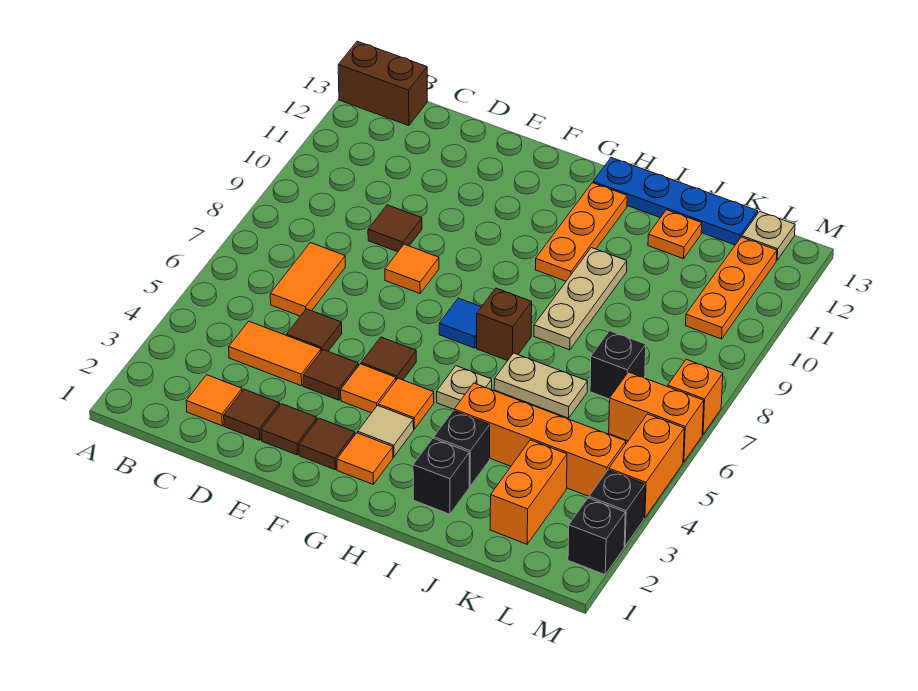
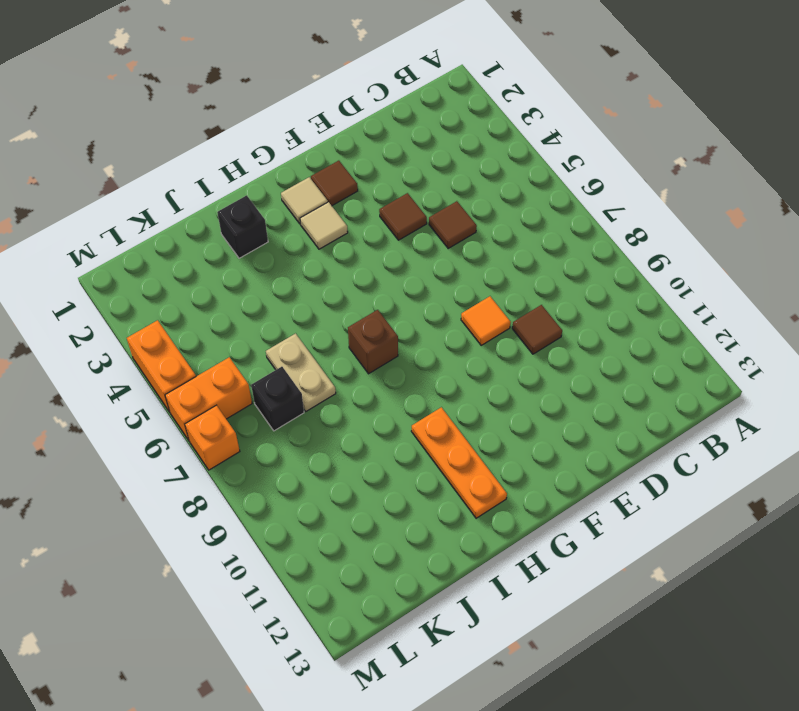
tan 1x1 tile [281,177,328,224] -> orange 1x1 tile [337,433,393,484]
tan 1x2 plate [266,333,336,411] -> tan 1x2 plate turned to [494,353,588,418]
none -> brown 1x2 brick [338,41,427,126]
none -> orange 1x1 tile [186,375,242,426]
none -> orange 1x2 tile [229,321,321,386]
none -> orange 1x2 tile [270,243,345,316]

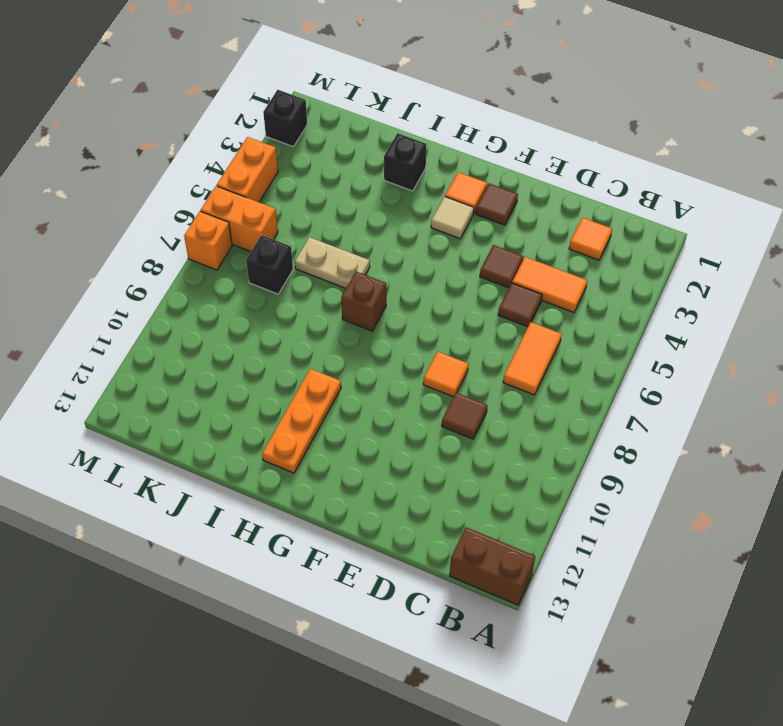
none -> brown 1x1 tile [224,389,280,440]
none -> brown 1x1 tile [261,404,317,455]
none -> orange 1x1 tile [341,364,396,413]
none -> brown 1x1 tile [361,337,416,380]

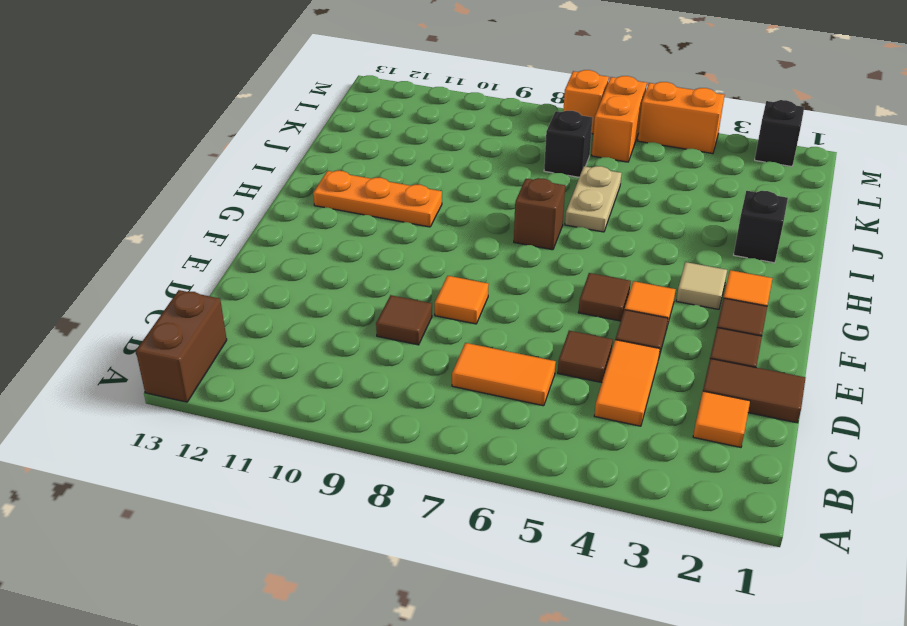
brown 1x2 tile [703,359,806,423] -> brown 1x1 tile [224,389,280,440]
none -> orange 1x1 tile [378,378,434,429]
none -> blue 1x1 tile [439,298,481,348]
none -> tan 1x1 plate [437,366,492,409]
none -> blue 1x4 plate [593,158,758,245]

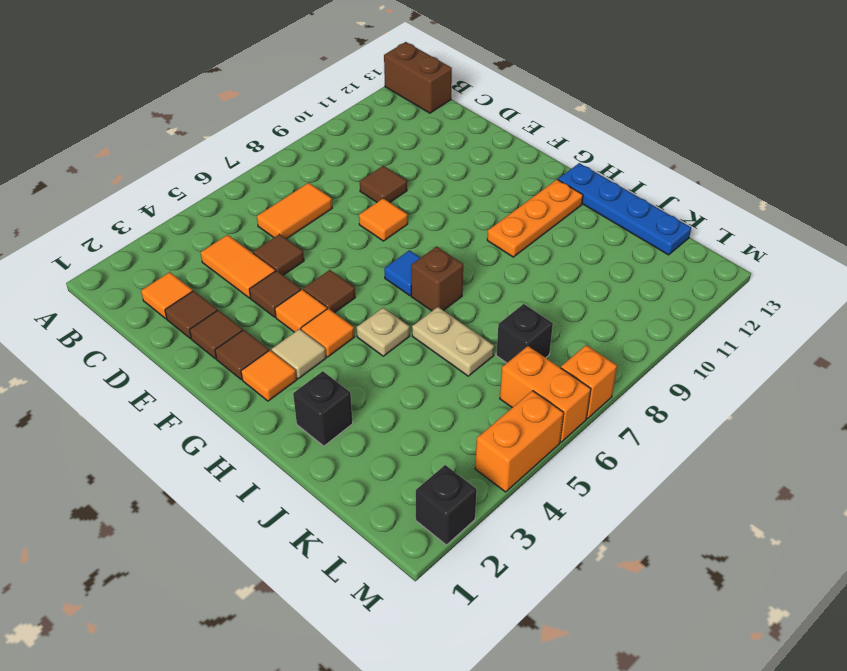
none -> black 1x1 brick [434,411,490,486]
none -> orange 1x4 brick [454,383,626,496]
none -> tan 1x3 plate [534,248,627,350]
none -> orange 1x1 plate [648,210,702,259]

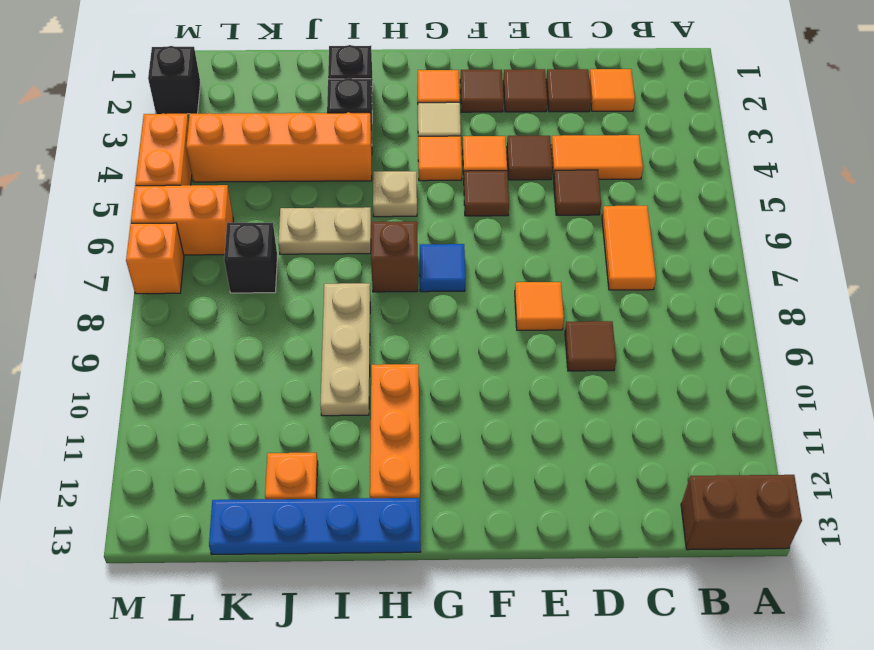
none -> orange 1x2 brick [490,440,567,544]
none -> orange 1x3 plate [686,237,777,339]
none -> tan 1x1 plate [742,211,795,260]
none -> black 1x1 brick [589,470,645,546]

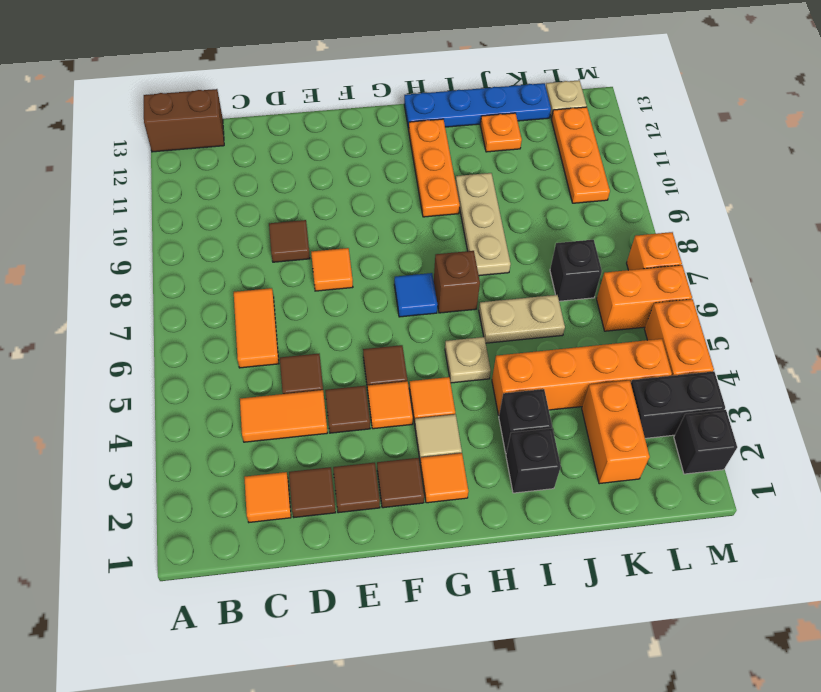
black 1x2 brick [631,371,725,438] -> black 1x1 brick [589,470,645,546]

